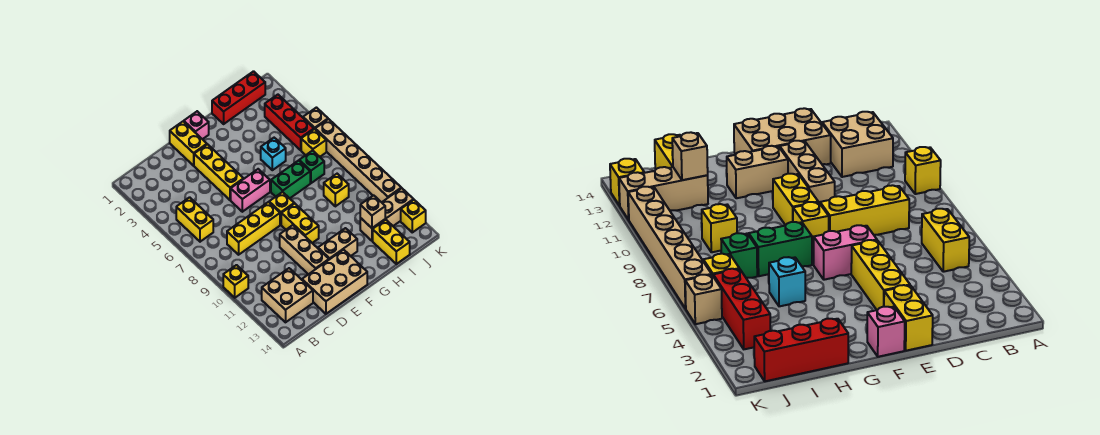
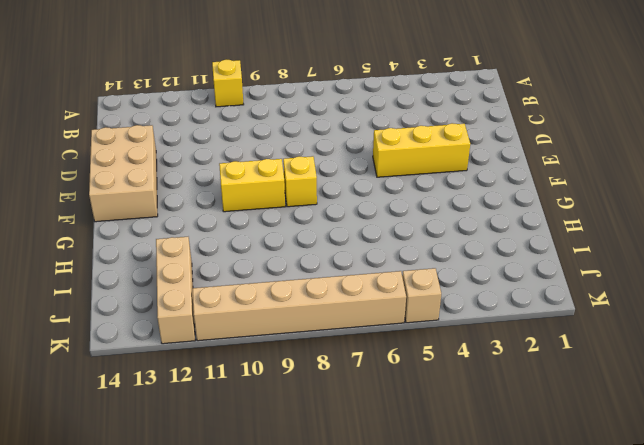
none -> yellow 1x2 brick [176,197,213,242]
none -> tan 2x2 brick [262,268,313,322]
none -> yellow 1x3 brick [227,202,280,255]

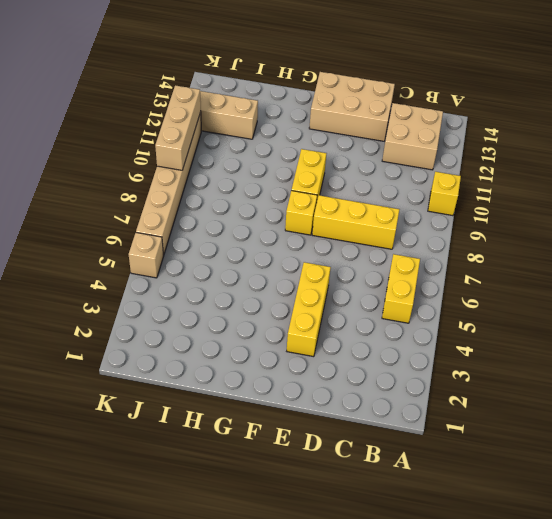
tan 1x3 brick [155,85,201,170] -> tan 1x3 brick moved to [280,225,329,274]
none -> yellow 1x2 brick [170,121,207,166]
none -> pink 1x2 brick [231,169,270,212]
none -> pink 1x1 brick [184,111,209,139]

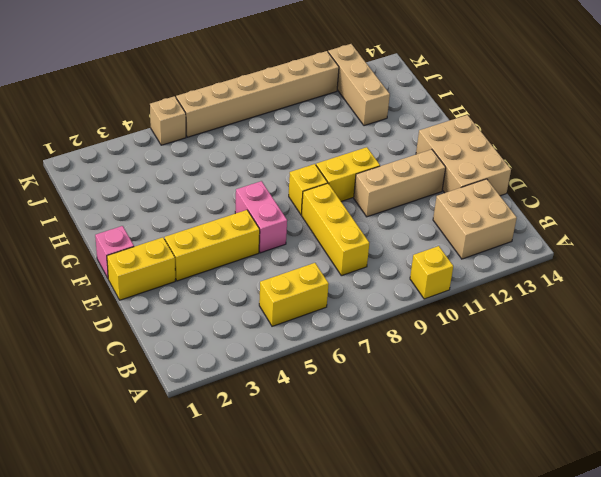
none -> tan 1x2 brick [318,228,357,260]
none -> green 1x2 brick [271,161,310,198]
none -> red 1x3 brick [212,71,265,124]

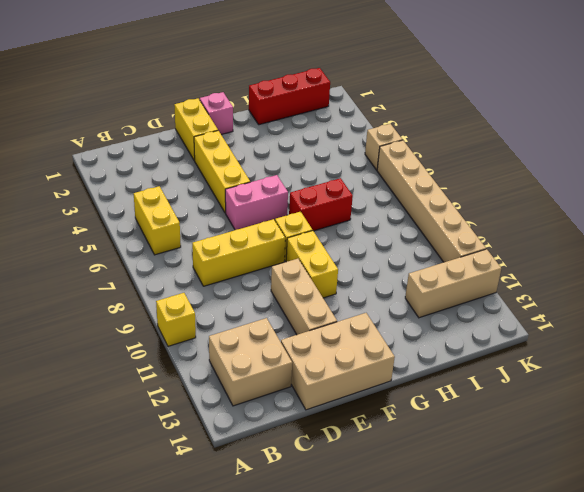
red 1x2 brick [289,178,353,231] -> green 1x2 brick [271,161,310,198]
none -> tan 1x2 brick [318,228,357,260]
none -> cyan 1x1 brick [261,138,286,170]
none -> green 1x1 brick [299,151,324,183]

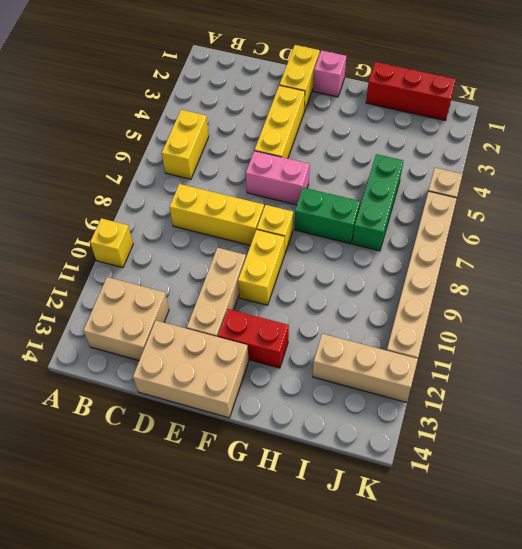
red 1x2 brick [218,309,289,368] -> tan 1x2 brick [318,228,357,260]
green 1x3 brick [352,154,403,251] -> green 1x1 brick [299,151,324,183]
none -> cyan 1x1 brick [261,138,286,170]
none -> yellow 1x1 brick [324,174,349,206]
none -> yellow 1x2 brick [373,220,410,264]

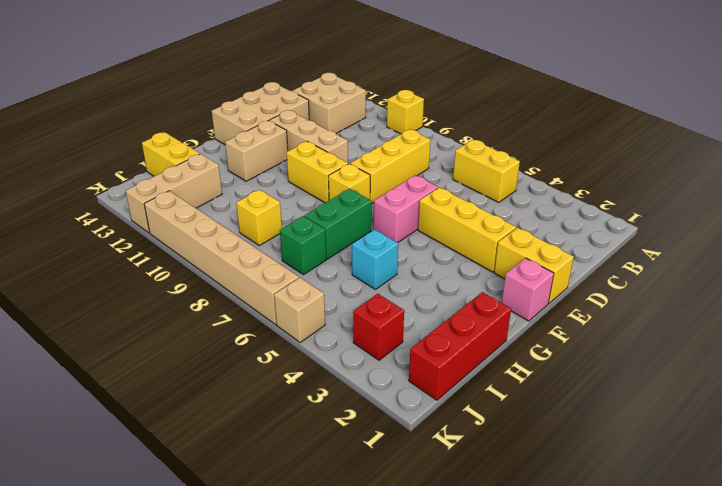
red 1x1 brick [353,294,404,360] -> red 1x3 brick [265,95,314,150]
none -> yellow 1x1 brick [301,129,326,157]
none -> yellow 1x1 brick [401,200,426,232]
none -> tan 1x1 brick [360,195,385,228]

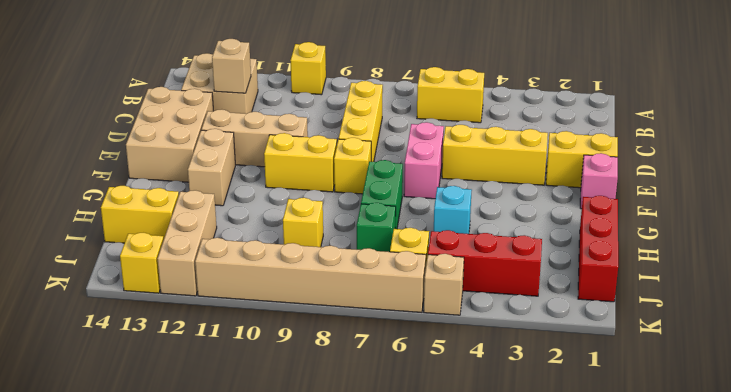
tan 1x1 brick [212,39,251,93] -> tan 1x1 brick moved to [360,195,385,228]

